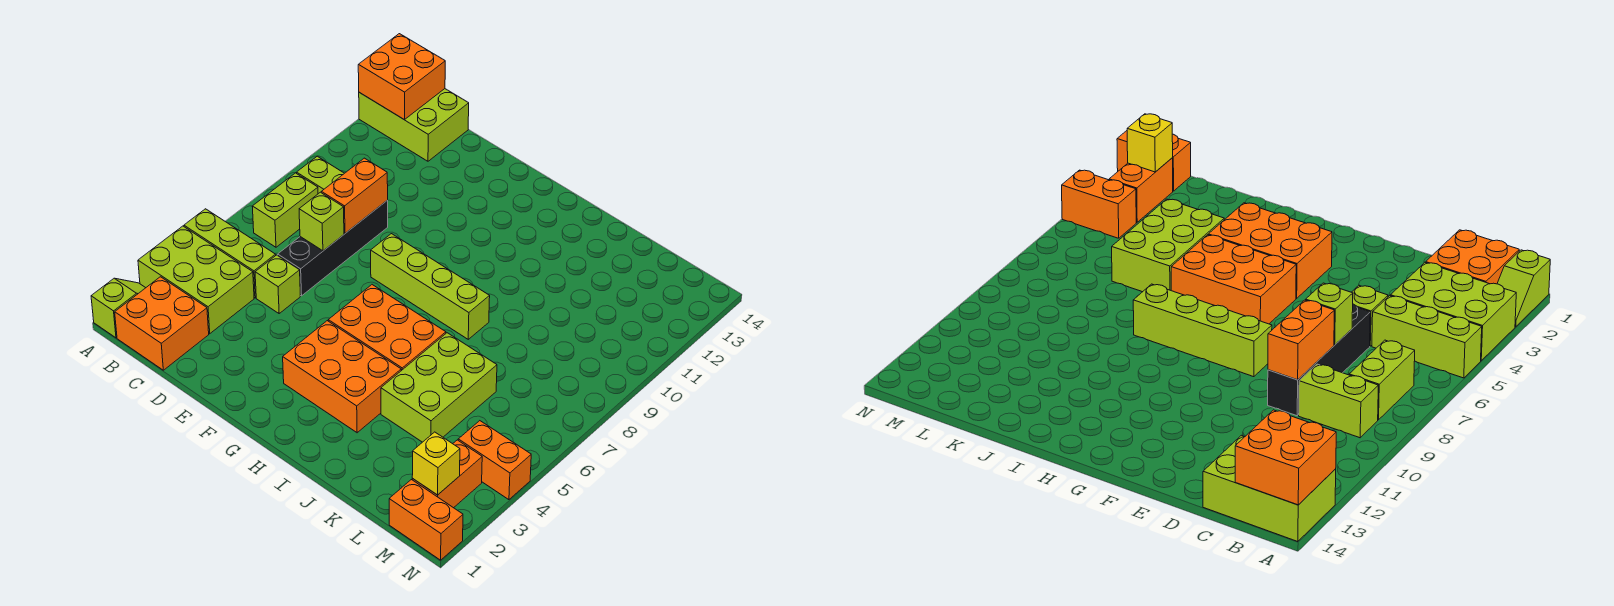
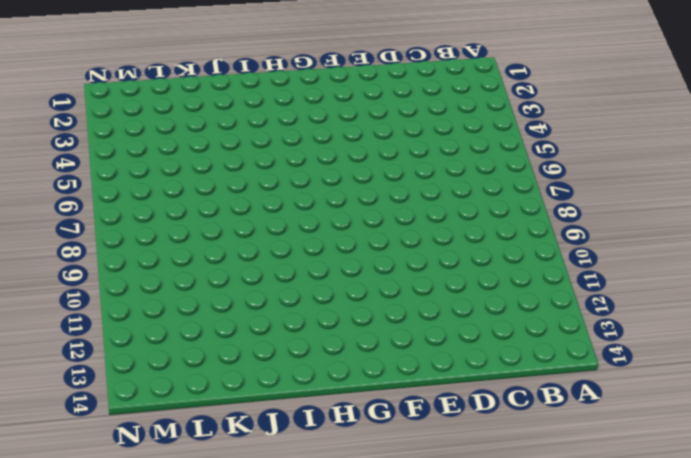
none -> lime 1x2 slope [91,278,145,338]
none -> lime 2x3 brick [138,226,254,334]
none -> lime 1x3 brick [184,209,276,298]

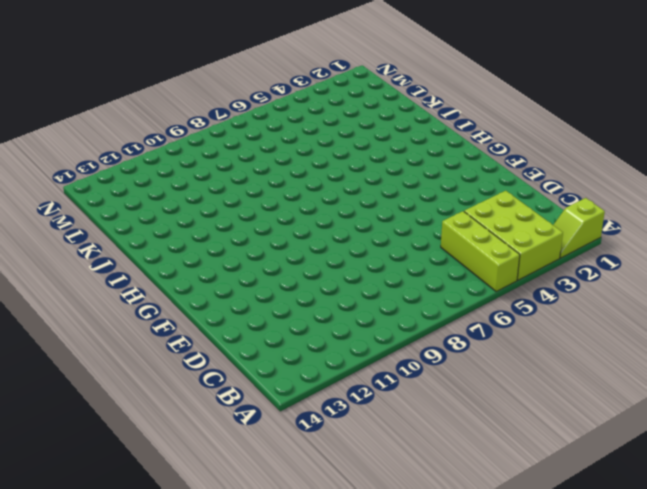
none -> lime 2x3 brick [359,89,469,161]
none -> orange 2x2 brick [115,277,209,370]
none -> lime 1x2 brick [252,173,318,247]

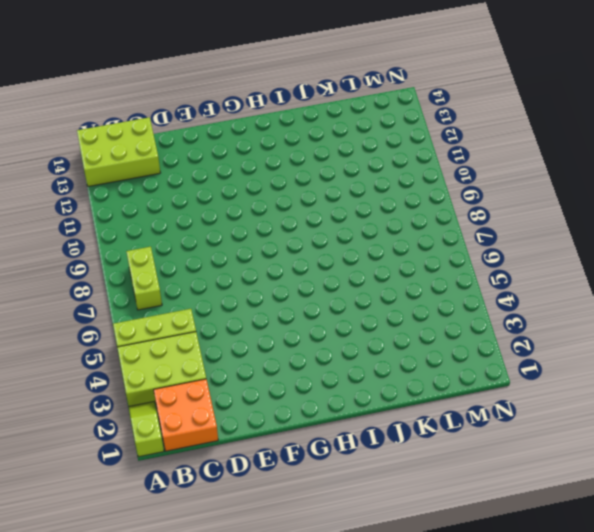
none -> lime 1x2 brick [297,156,344,194]
none -> lime 1x1 brick [255,255,300,313]
none -> black 1x4 brick [278,200,388,296]

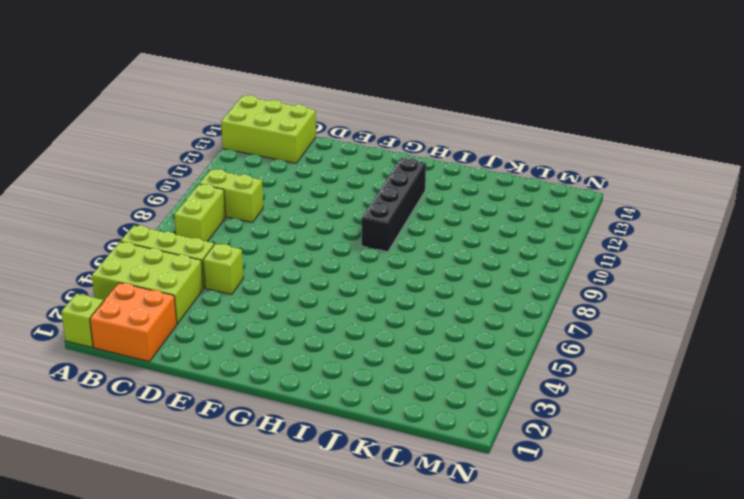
black 1x4 brick [362,157,426,252] -> black 1x4 brick moved to [278,200,388,296]
none -> lime 1x4 brick [371,234,490,339]
none -> orange 2x3 brick [283,321,401,433]
none -> orange 2x3 brick [328,285,446,371]

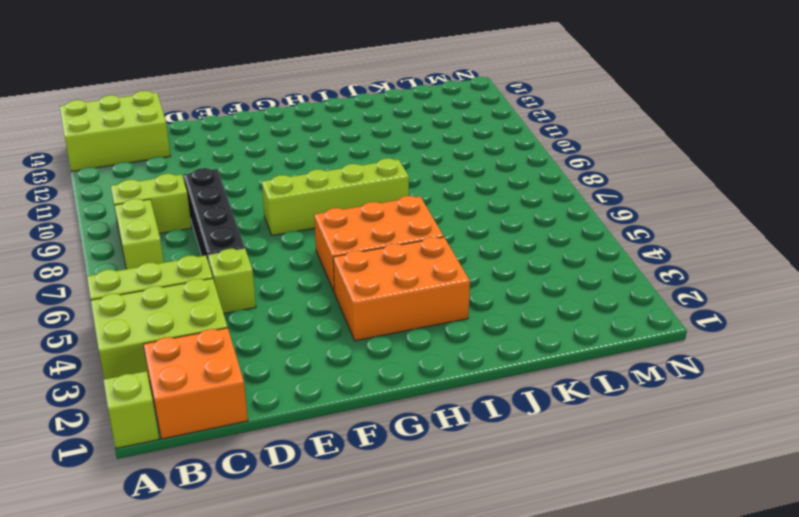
none -> lime 2x3 brick [381,333,497,442]
none -> orange 1x2 brick [389,480,463,560]
none -> orange 1x2 brick [412,440,482,508]

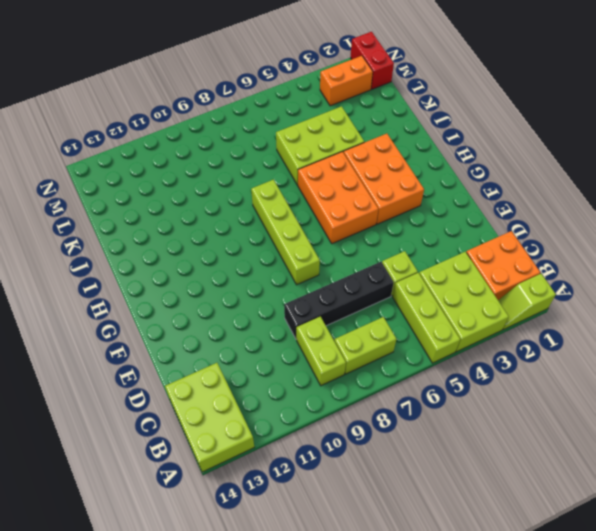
red 1x2 brick [351,32,394,89] -> orange 1x2 brick [389,480,463,560]
none -> orange 1x2 brick [458,421,531,500]
none -> orange 2x2 brick [358,34,445,120]
none -> lime 1x1 brick [299,192,344,251]

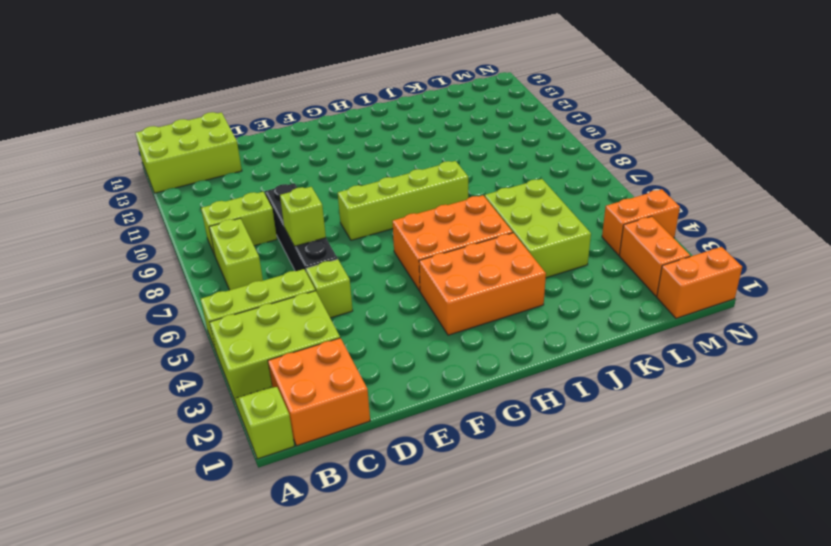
none -> orange 2x2 brick [358,34,445,120]
none -> orange 1x2 brick [321,158,388,233]
none -> yellow 1x1 brick [412,432,460,495]

